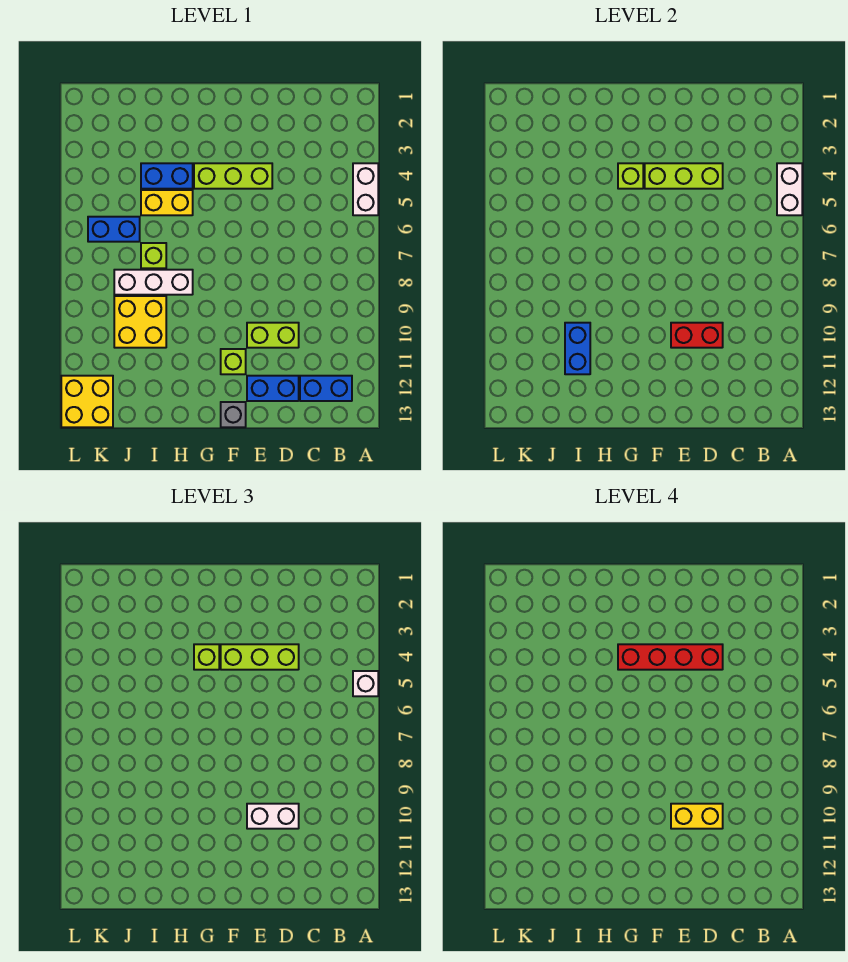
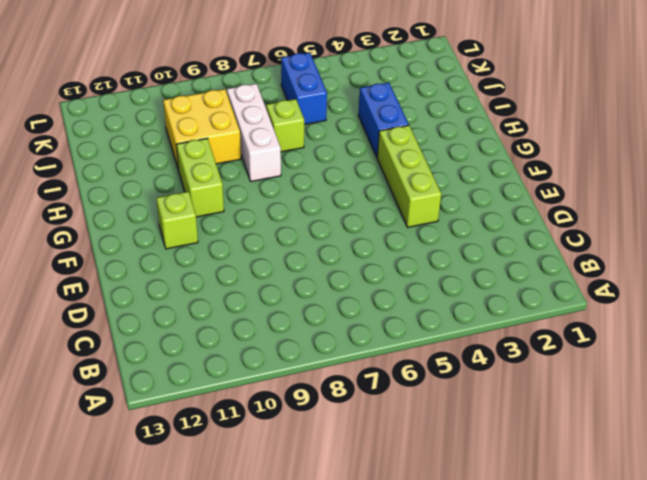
lime 1x2 brick [176,138,224,217] -> lime 1x2 brick moved to [247,323,299,348]
none -> white 1x2 brick [353,163,378,215]
none -> blue 1x2 brick [300,376,352,401]
none -> blue 1x2 brick [247,376,299,401]

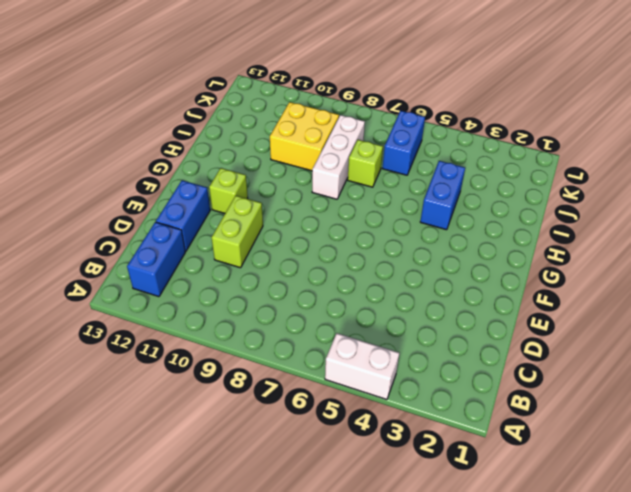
none -> lime 1x3 brick [194,163,272,189]
none -> grey 1x1 brick [221,402,246,427]
none -> yellow 1x2 brick [141,190,193,215]

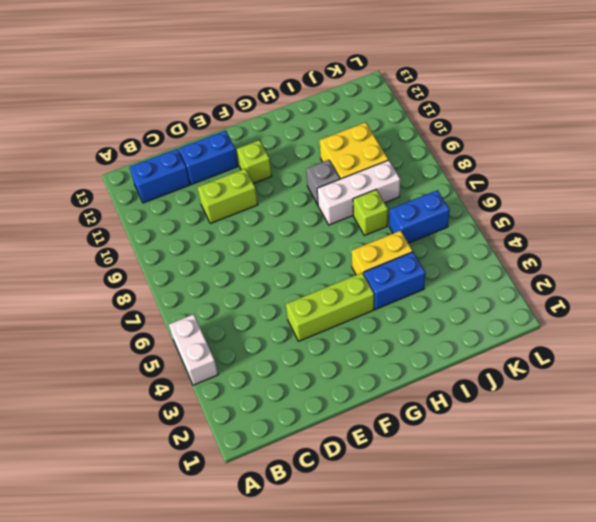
grey 1x1 brick [306,160,340,205] -> grey 1x1 brick moved to [221,402,246,427]
none -> yellow 2x2 brick [61,376,113,427]
none -> white 1x2 brick [777,163,802,215]
none -> lime 1x3 brick [645,163,723,189]

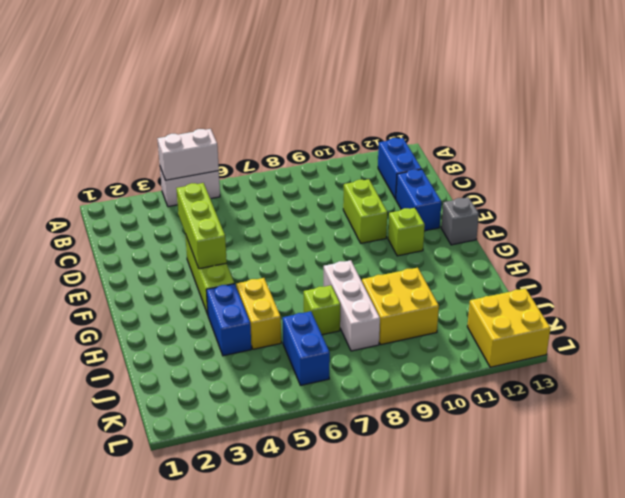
none -> red 1x2 brick [671,323,723,348]
none -> lime 1x1 brick [618,163,643,189]
none -> blue 1x2 brick [565,323,590,374]

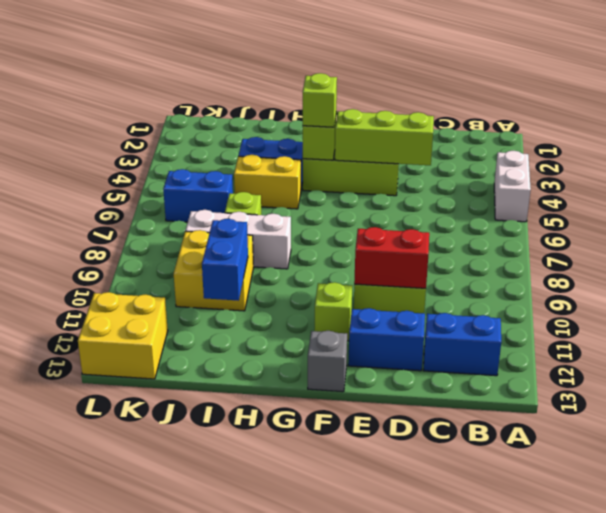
none -> white 1x2 brick [777,163,802,215]
none -> white 1x1 brick [353,671,378,696]
none -> lime 1x3 brick [221,644,299,670]

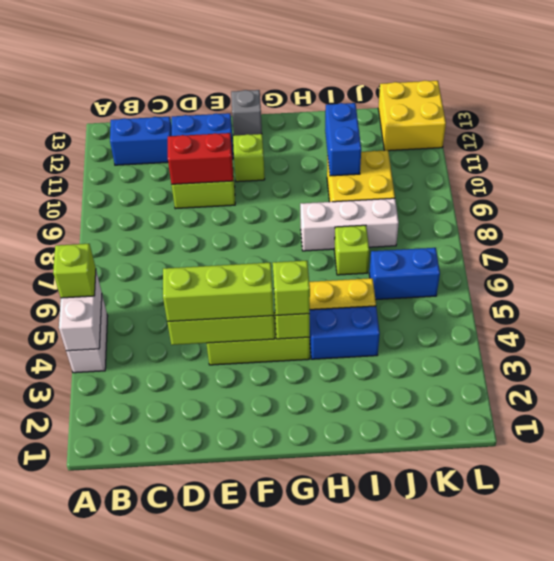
lime 1x1 brick [53,244,96,298] -> white 1x1 brick [353,671,378,696]
none -> white 1x2 brick [247,804,299,829]
none -> red 1x4 brick [618,644,723,670]
none -> yellow 1x2 brick [671,804,723,829]

